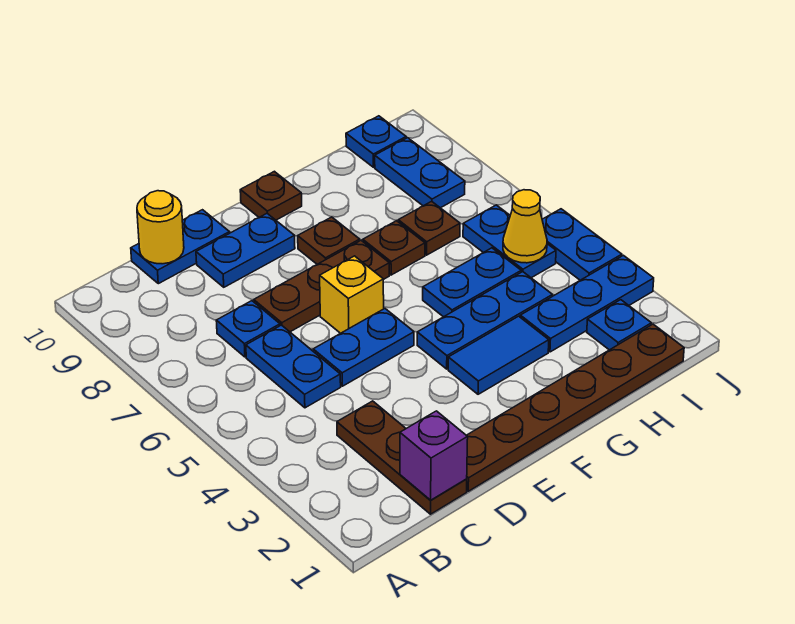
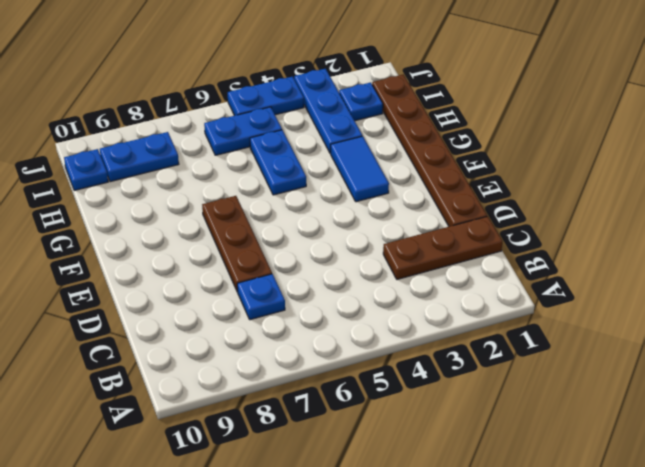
none -> blue 1x2 plate [246,325,341,408]
none -> blue 1x2 plate [131,210,230,284]
none -> blue 1x2 plate [313,309,414,386]

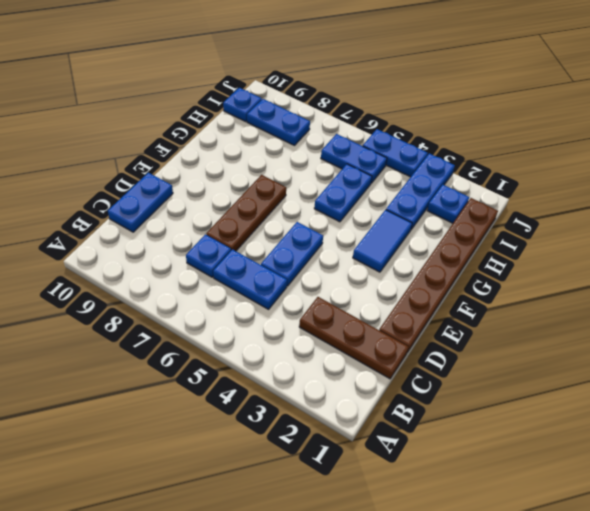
none -> blue 1x2 plate [196,214,295,287]
none -> yellow 1x1 brick [320,256,384,333]
none -> blue 1x3 plate [417,272,553,369]

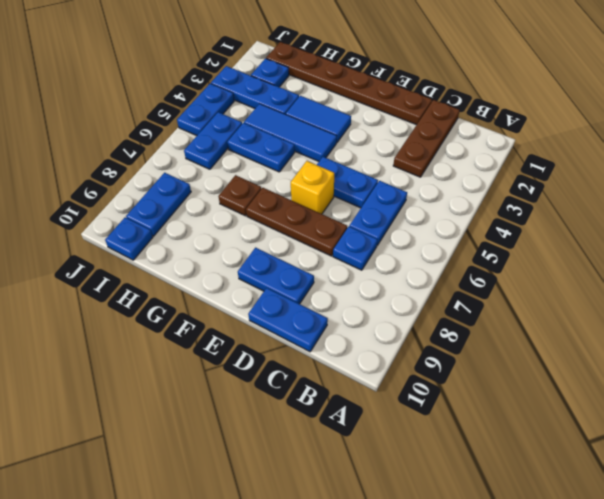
blue 1x3 tile [244,104,337,161] -> blue 1x3 plate [417,272,553,369]
none -> brown 1x1 plate [298,217,360,264]
none -> brown 1x1 plate [240,171,302,220]
none -> brown 1x1 plate [398,201,460,255]

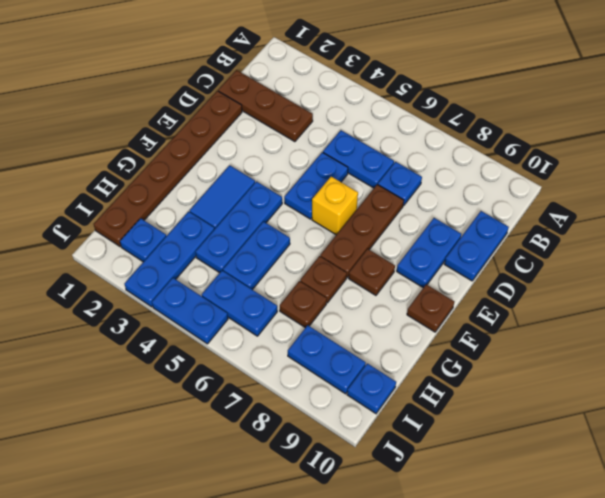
none -> purple 1x1 brick [400,411,468,500]
none -> yellow 1x1 round brick [137,191,184,264]
none -> yellow 1x1 cone [503,190,547,263]

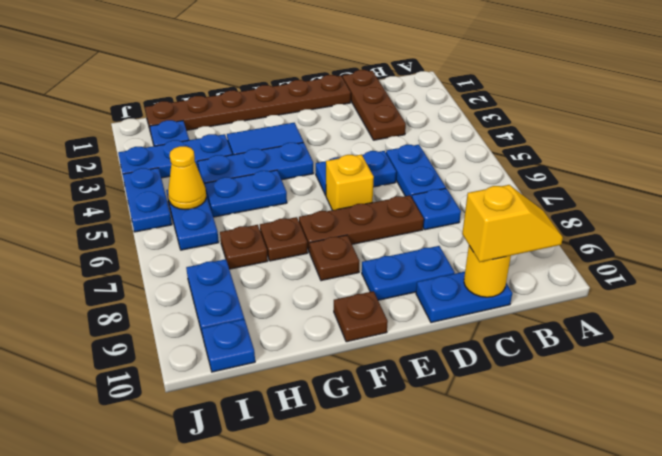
yellow 1x2 slope [462,185,563,262] -> none
none -> purple 1x1 brick [400,411,468,500]

